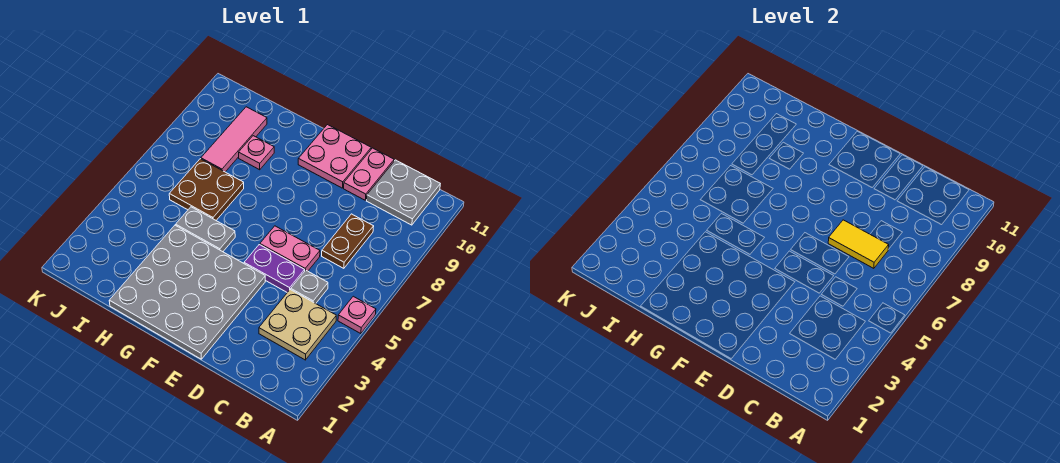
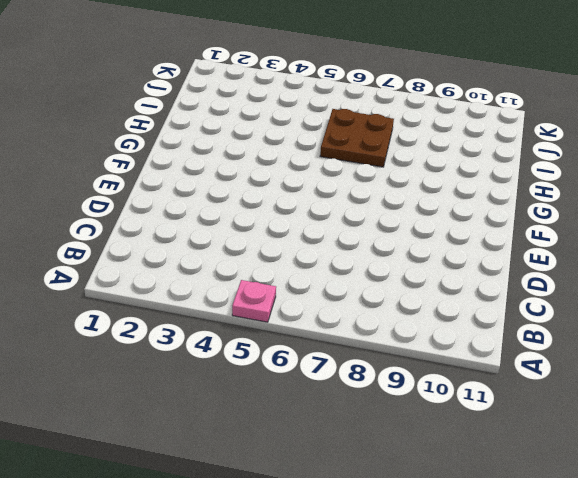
none -> tan 2x2 plate [259,289,336,360]
none -> grey 2x2 plate [367,160,440,225]
none -> grey 1x1 plate [291,270,328,304]

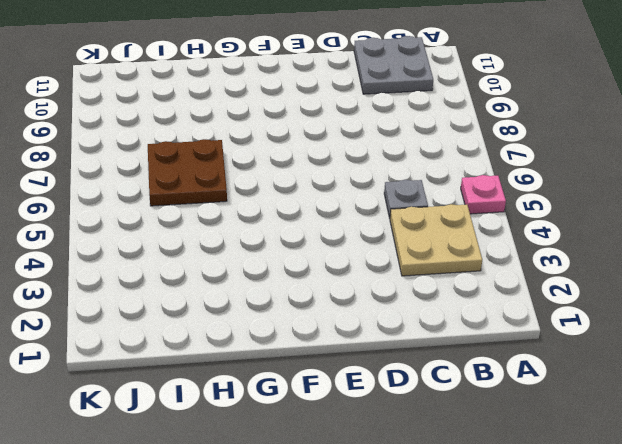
none -> brown 1x2 plate [322,214,374,268]
none -> purple 1x2 plate [244,245,305,292]
none -> pink 1x2 plate [260,226,320,271]

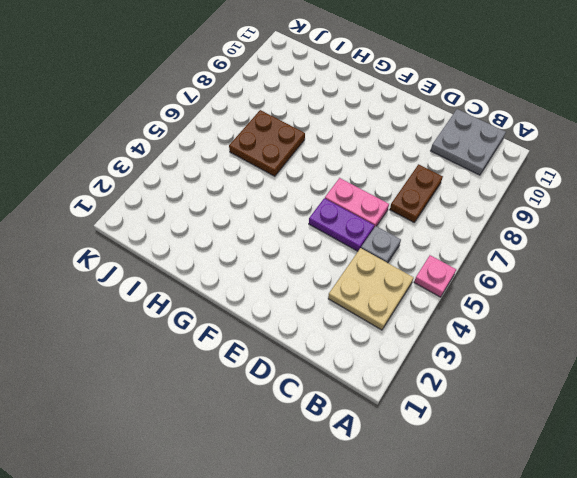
none -> pink 1x2 plate [344,148,394,200]
none -> grey 4x4 plate [109,225,265,359]
none -> pink 2x2 plate [298,125,371,188]

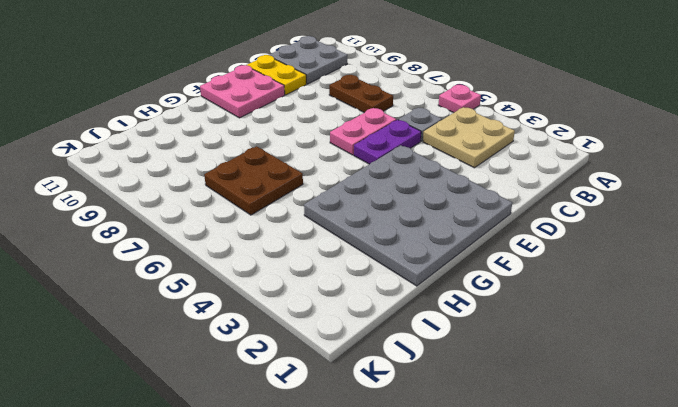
yellow 1x2 plate [247,55,306,95] -> pink 1x2 plate [344,148,394,200]
none -> grey 1x2 plate [176,207,235,252]
none -> pink 1x1 plate [239,136,274,170]
none -> pink 1x3 tile [201,107,267,172]

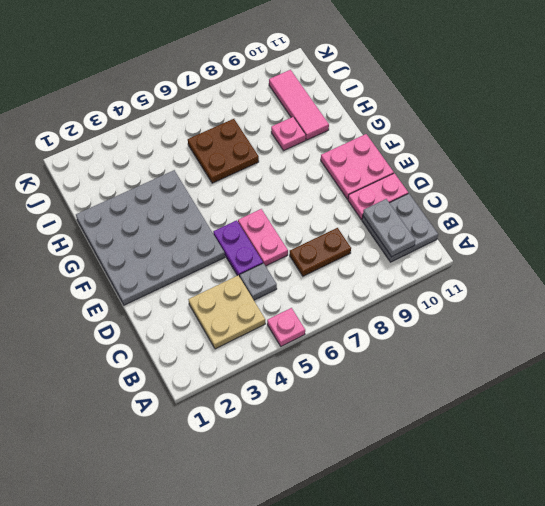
grey 1x2 plate [363,199,416,257] -> grey 1x2 plate moved to [176,207,235,252]
pink 1x3 tile [269,70,329,140] -> pink 1x3 tile turned to [201,107,267,172]
none -> yellow 1x2 tile [828,220,889,268]

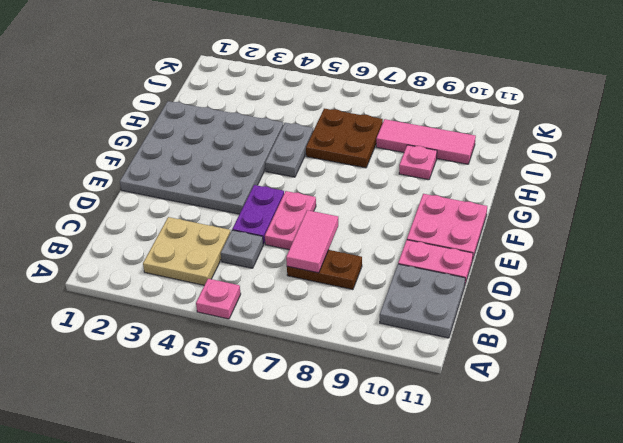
pink 1x2 tile [286,210,338,273] -> yellow 1x2 tile [828,220,889,268]

